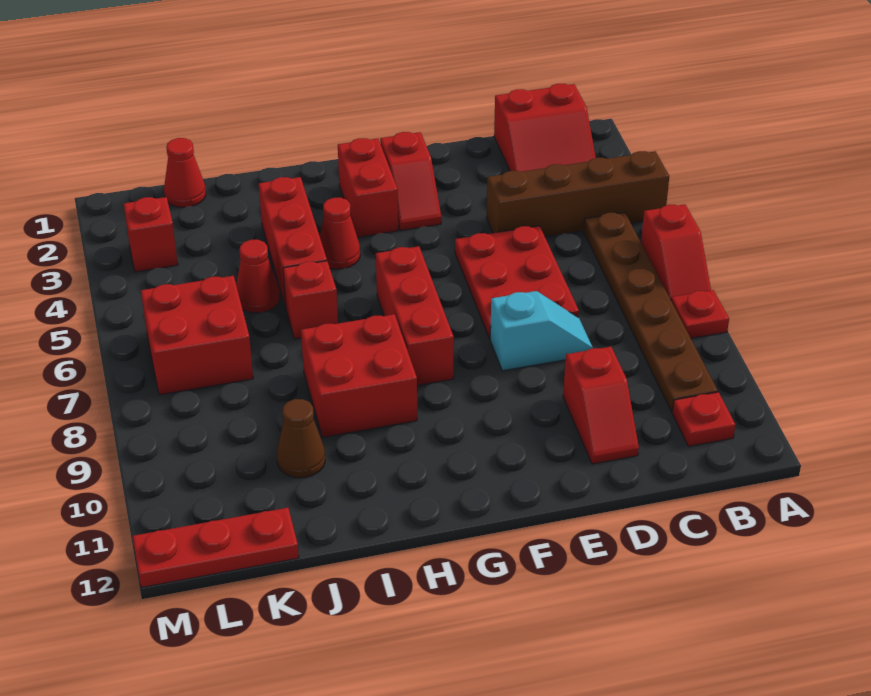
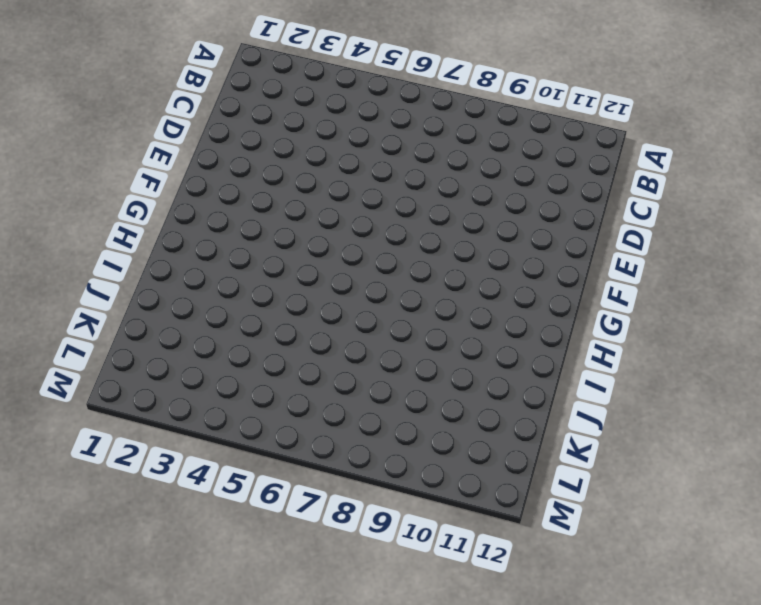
none -> brown 1x4 brick [486,151,669,237]
none -> red 1x2 slope [641,204,711,300]
none -> red 1x1 plate [671,290,729,338]

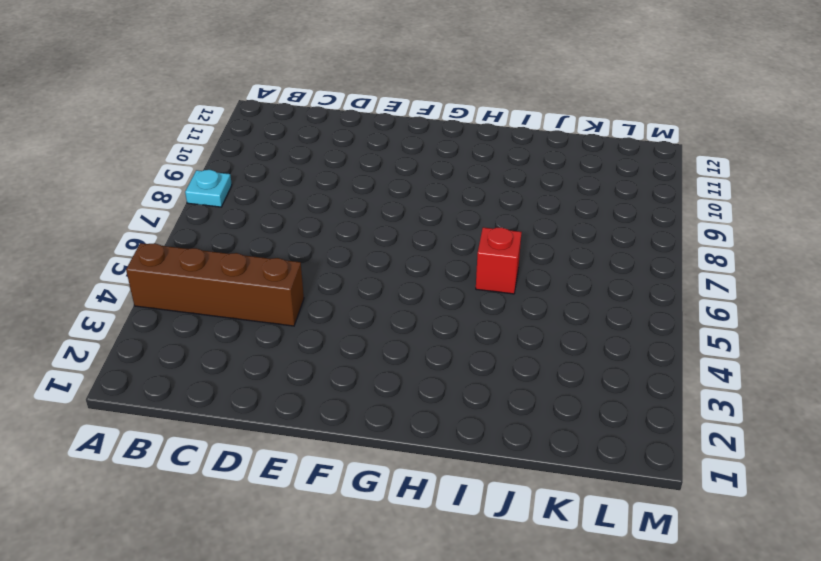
cyan 1x1 plate [185,170,232,207] -> red 1x1 plate [671,290,729,338]
none -> red 1x2 slope [641,204,711,300]
none -> red 2x2 slope [494,84,596,172]
none -> brown 1x6 plate [584,212,718,412]

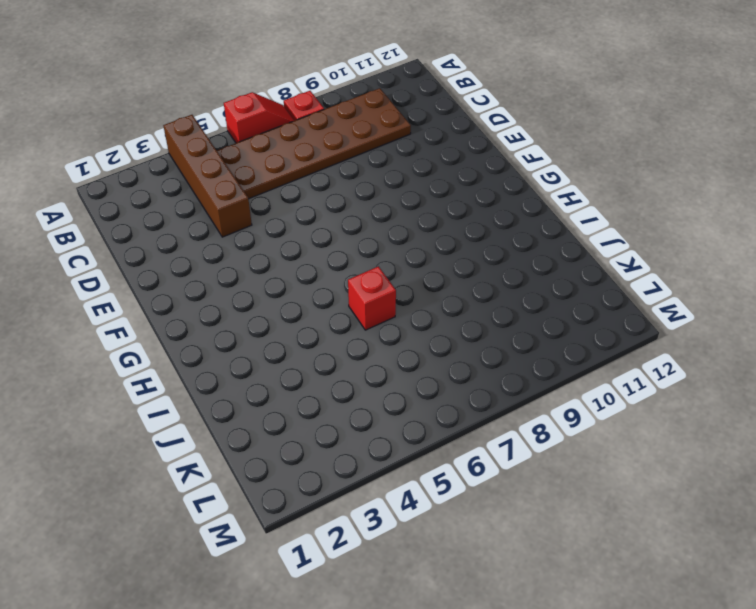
brown 2x6 plate [217,88,411,199] -> brown 1x6 plate [584,212,718,412]
none -> red 2x2 slope [494,84,596,172]
none -> red 1x1 plate [672,392,735,446]
none -> red 2x3 plate [455,226,579,339]

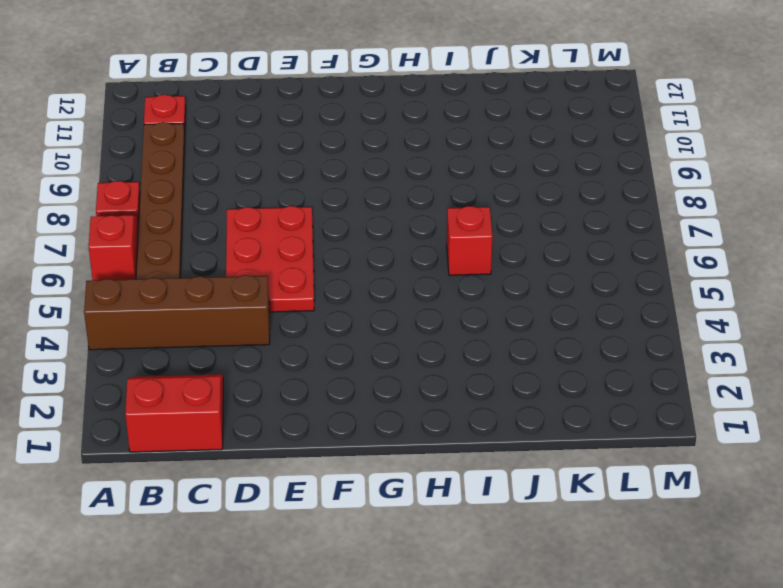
none -> cyan 1x2 slope [490,291,593,371]
none -> red 1x2 slope [563,347,639,464]
none -> red 1x2 slope [380,132,441,230]

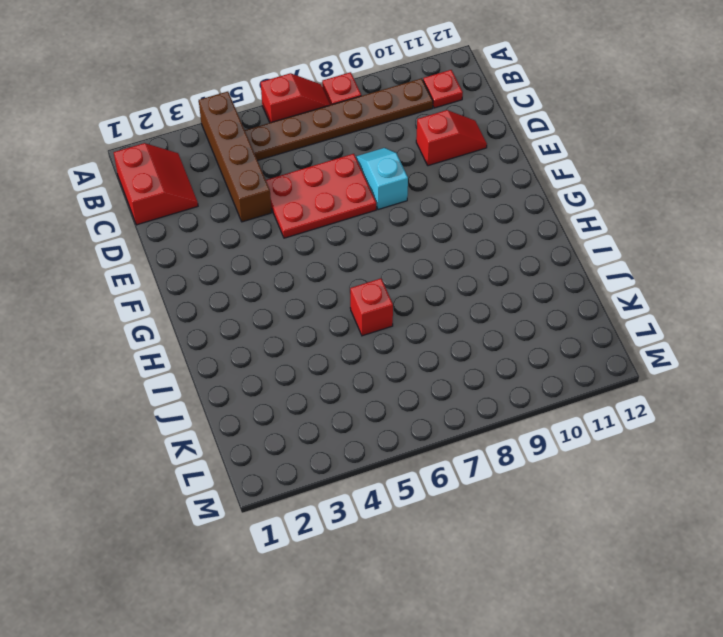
none -> red 1x2 slope [380,132,441,230]
none -> red 1x2 brick [338,138,398,237]
none -> red 1x3 brick [376,246,454,385]

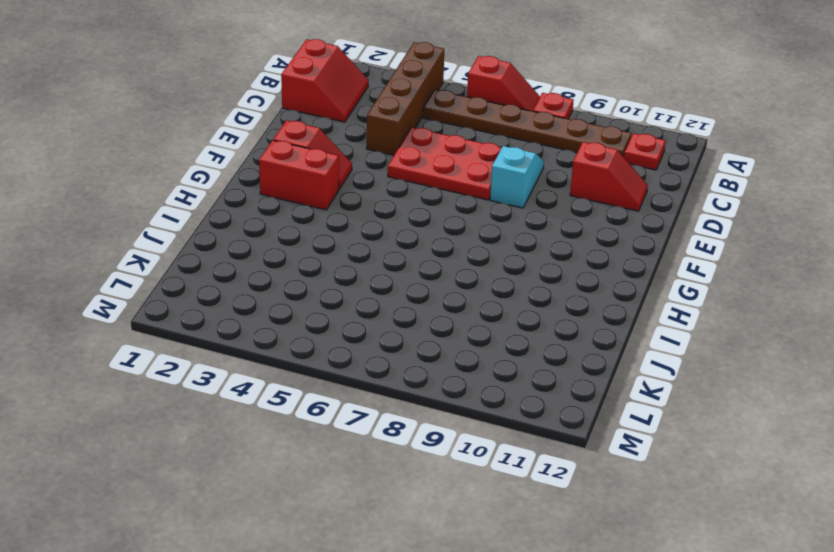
none -> red 1x3 brick [376,246,454,385]
none -> red 1x1 cone [320,198,360,269]
none -> red 2x2 brick [301,314,417,437]

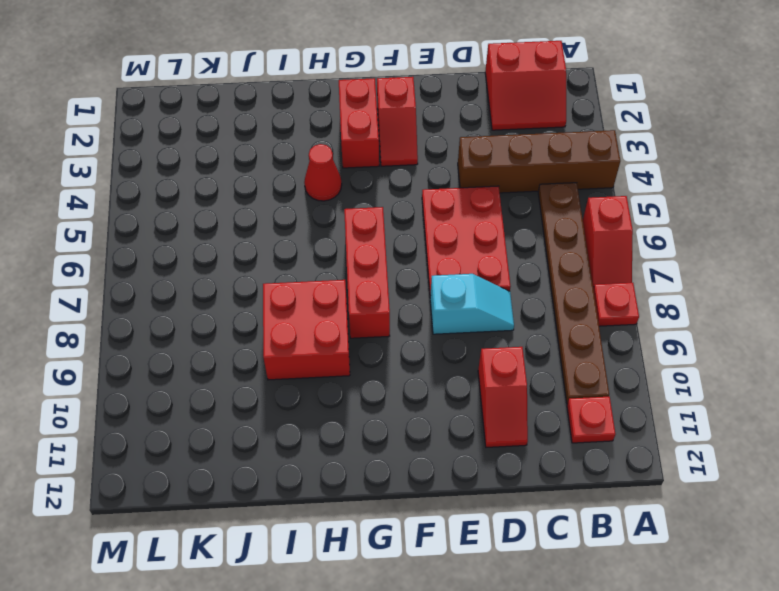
none -> red 1x3 brick [259,177,327,308]
none -> red 1x1 brick [283,261,338,339]
none -> red 1x1 cone [236,240,280,313]

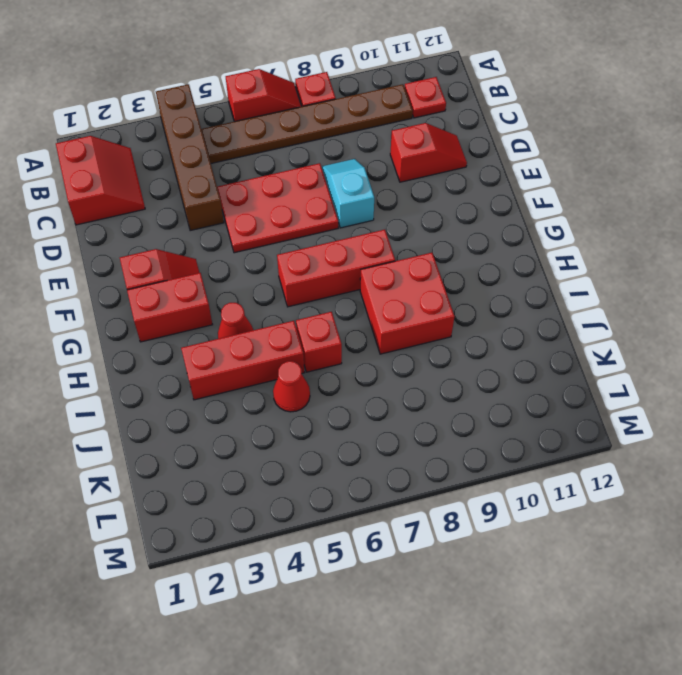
none -> brown 1x1 cone [277,399,325,478]
none -> red 1x1 cone [164,138,206,208]
none -> red 2x2 brick [141,276,253,395]

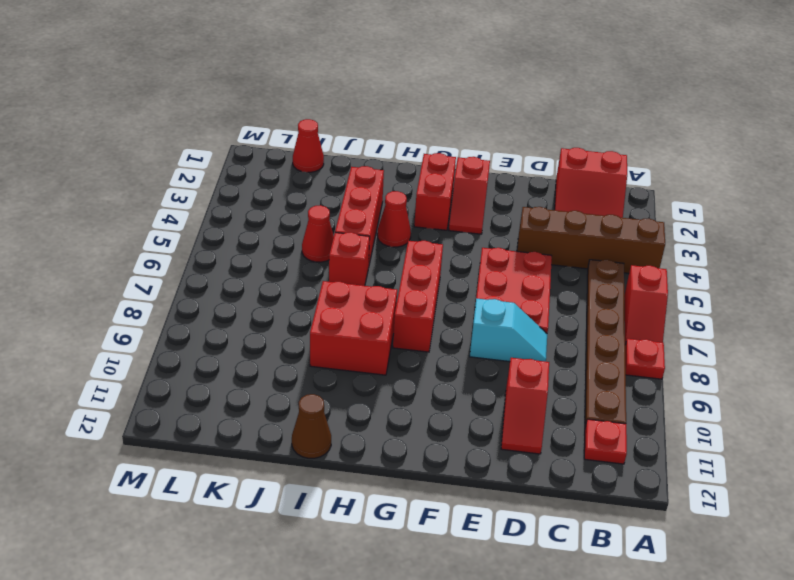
brown 1x1 cone [292,394,331,458] -> brown 1x1 cone moved to [277,399,325,478]
none -> red 2x2 brick [141,276,253,395]
none -> red 1x3 plate [132,508,299,588]
none -> red 1x1 brick [124,197,178,272]

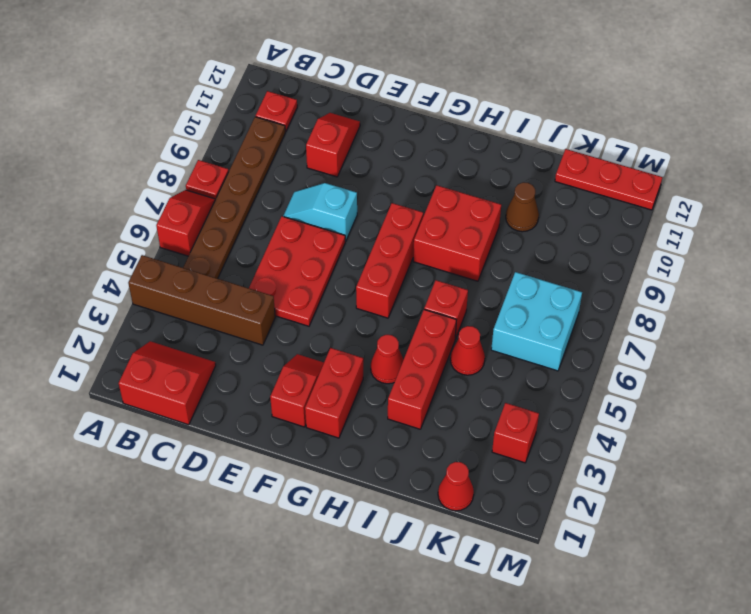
cyan 2x2 brick [491,272,582,371] -> red 2x2 brick [141,276,253,395]

